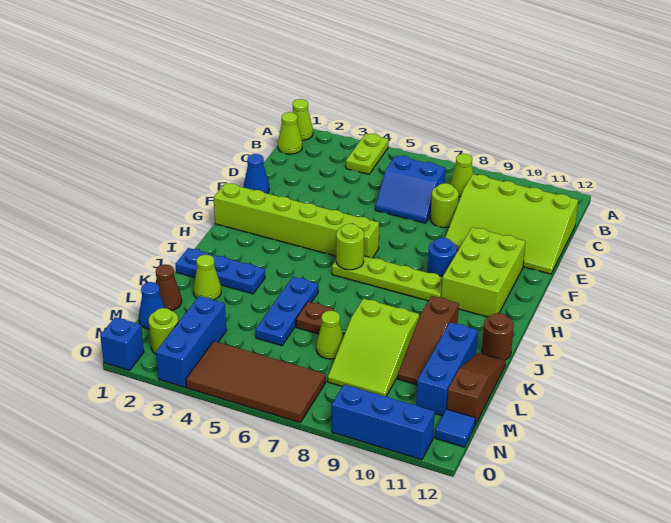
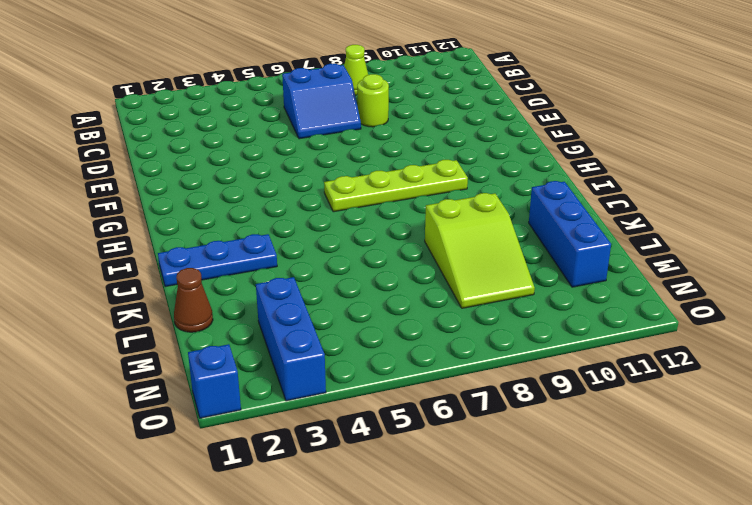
none -> lime 1x1 cone [292,99,313,140]
none -> lime 1x2 plate [346,134,389,174]
none -> lime 1x1 cone [278,112,302,154]
none -> lime 3x4 slope [445,174,578,274]

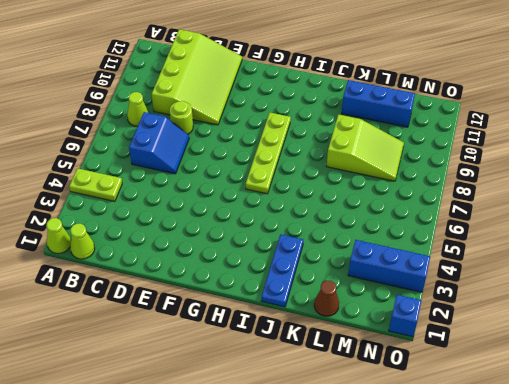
none -> blue 1x1 cone [244,154,269,193]
none -> lime 2x3 brick [441,227,526,317]
none -> lime 1x6 brick [214,183,379,258]
none -> blue 1x1 round brick [428,238,457,277]

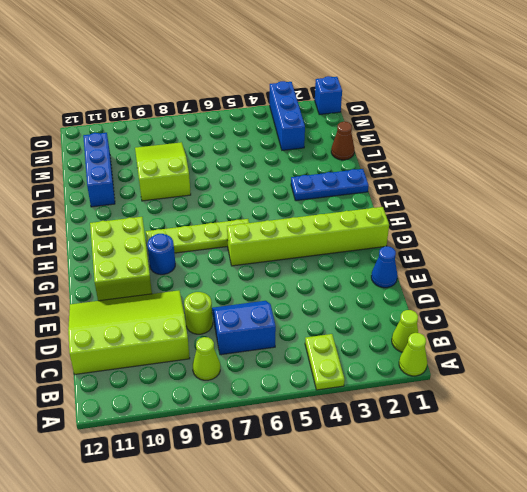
none -> blue 1x3 plate [255,277,318,346]
none -> brown 1x3 slope [398,296,459,385]
none -> brown 1x1 round brick [482,313,514,360]
none -> lime 1x1 cone [193,255,221,300]

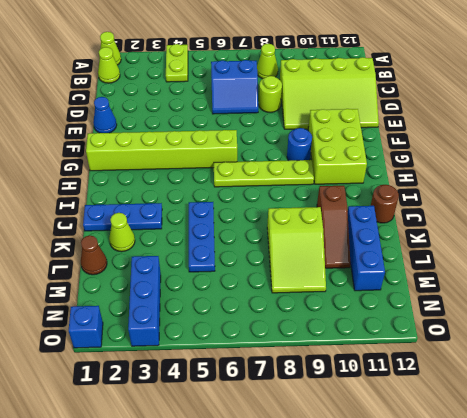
none -> brown 1x1 plate [296,302,334,334]
none -> brown 1x3 slope [447,353,506,425]
none -> lime 1x1 cone [316,311,344,359]
none -> blue 1x1 cone [139,282,165,329]

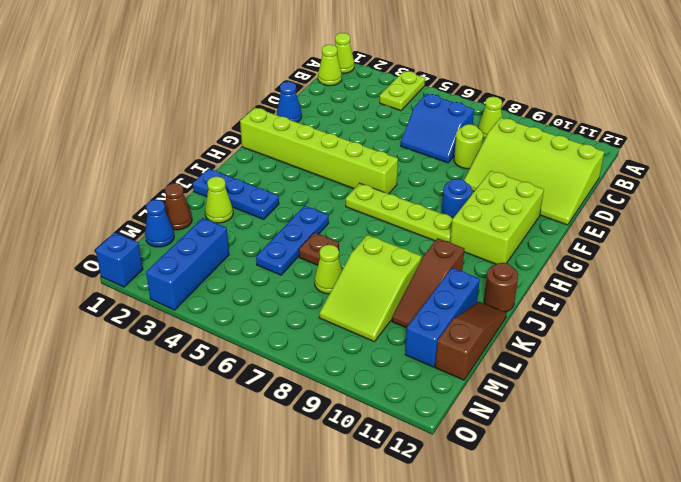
none -> lime 1x1 round brick [149,308,178,354]
none -> brown 2x4 tile [186,341,326,423]
none -> blue 1x1 tile [435,409,475,447]
none -> blue 1x3 brick [332,385,435,460]

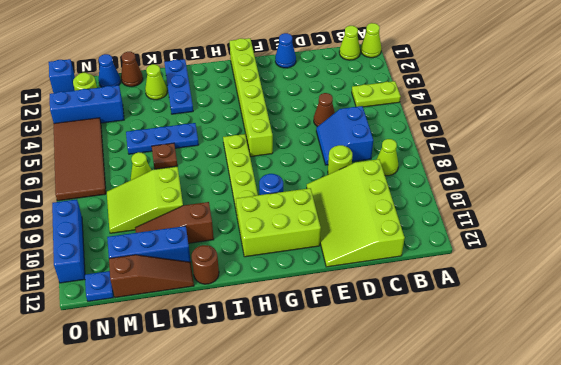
brown 1x1 cone [314,93,335,127] -> none
blue 1x1 plate [85,271,113,301] -> blue 1x1 tile [435,409,475,447]
none -> lime 1x1 round brick [336,224,364,270]

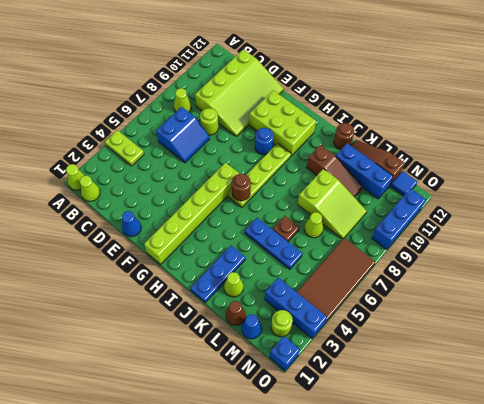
brown 1x1 round brick [232,174,251,201] -> lime 1x1 round brick [336,224,364,270]

